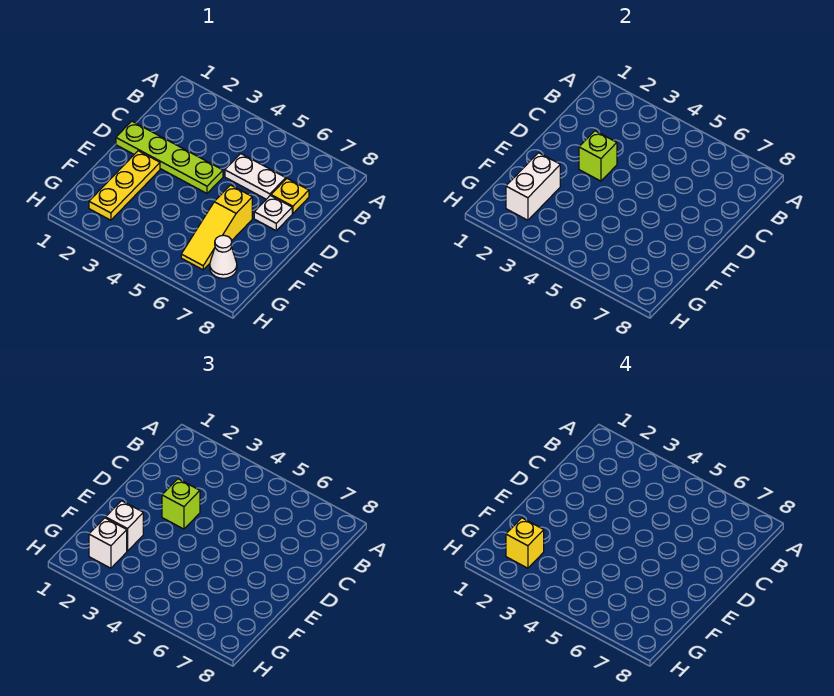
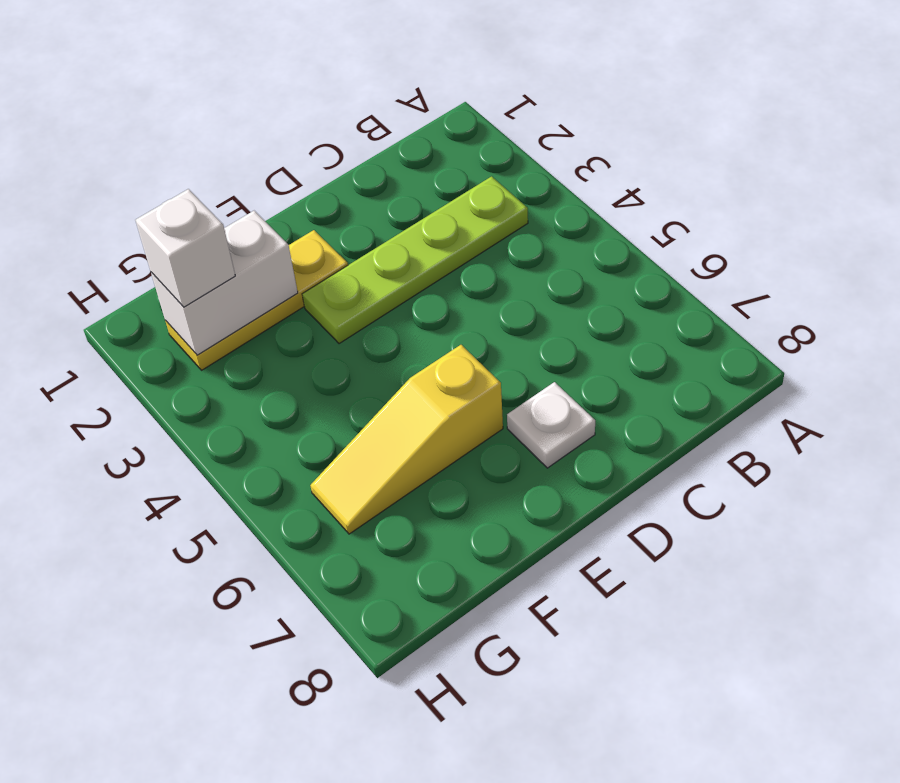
lime 1x4 plate [302,176,528,344] -> lime 1x4 plate turned to [116,121,223,193]
none -> white 1x2 plate [225,154,286,199]
none -> yellow 1x1 plate [271,179,309,213]
none -> white 1x1 cone [210,235,237,278]

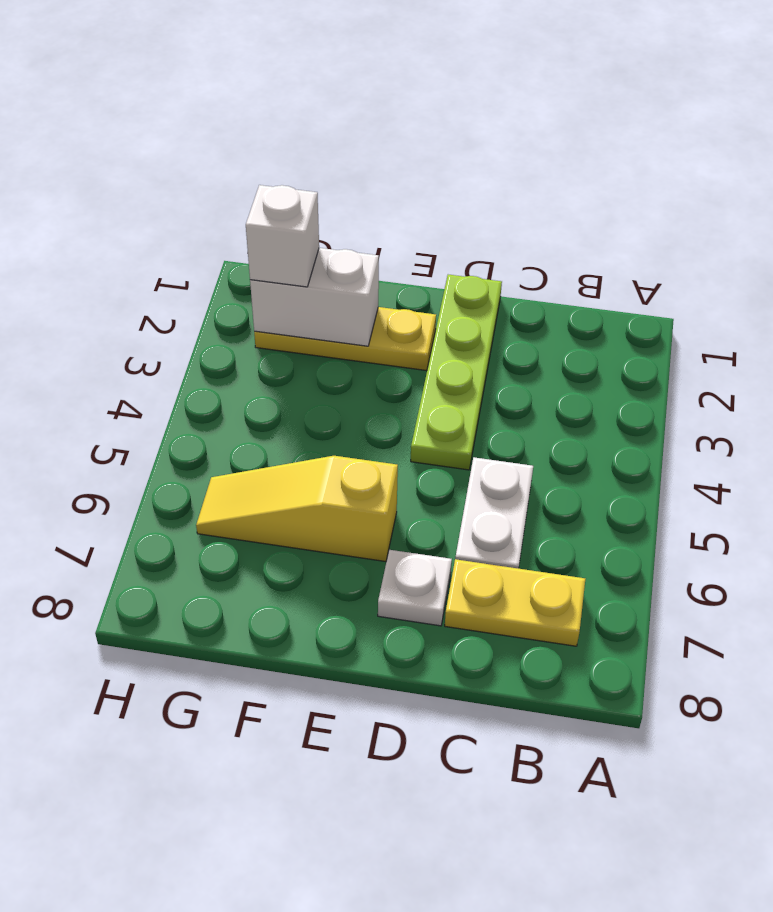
yellow 1x2 plate [445,559,585,646] -> yellow 1x1 plate [271,179,309,213]
none -> white 1x1 cone [210,235,237,278]
none -> lime 1x1 brick [579,131,617,181]
none -> lime 1x1 brick [162,479,200,529]

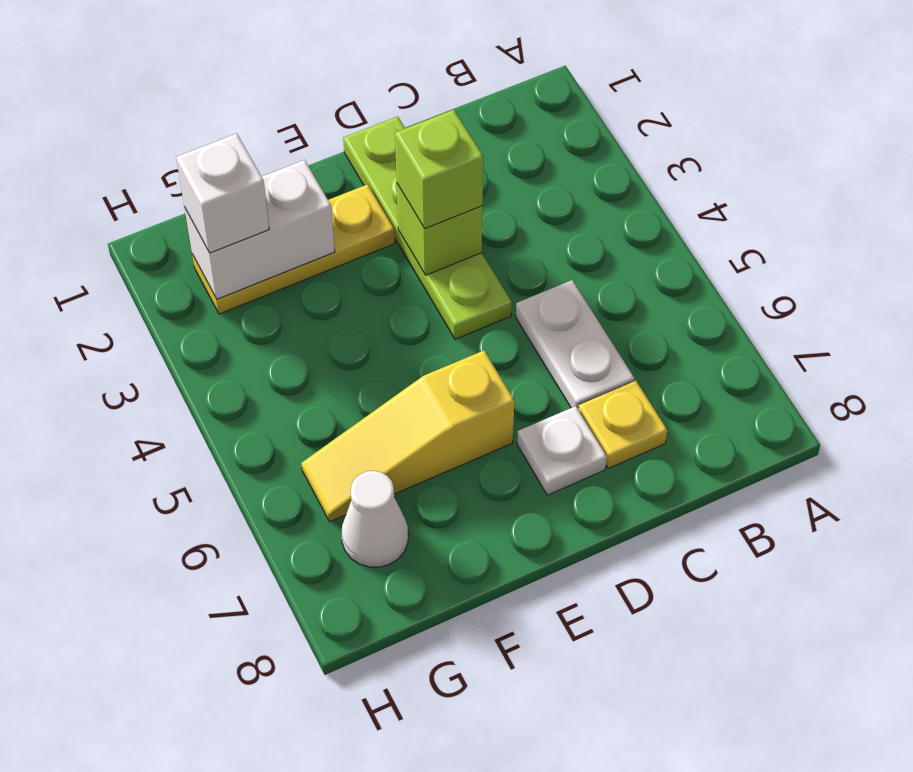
none -> white 1x1 brick [106,501,143,551]
none -> yellow 1x1 brick [506,518,544,568]

